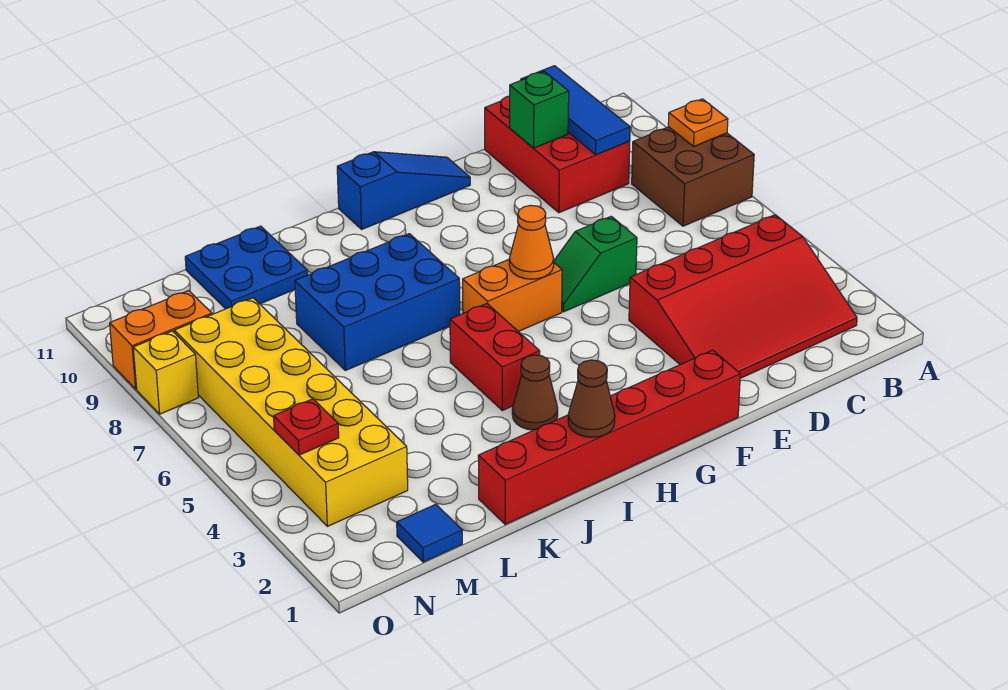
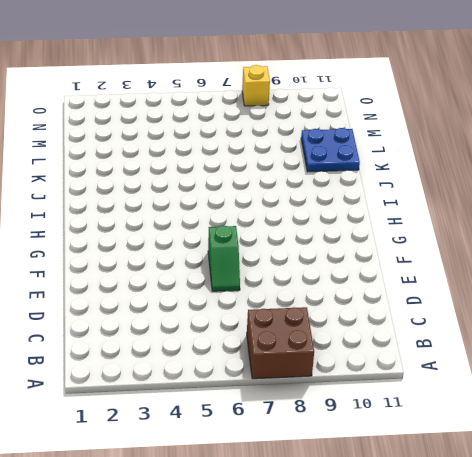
green 1x2 slope [208,226,240,291] -> green 1x2 slope turned to [554,216,637,312]
none -> red 3x4 slope [629,215,857,378]
none -> red 2x3 brick [485,96,630,213]
none -> red 1x6 brick [478,350,740,524]

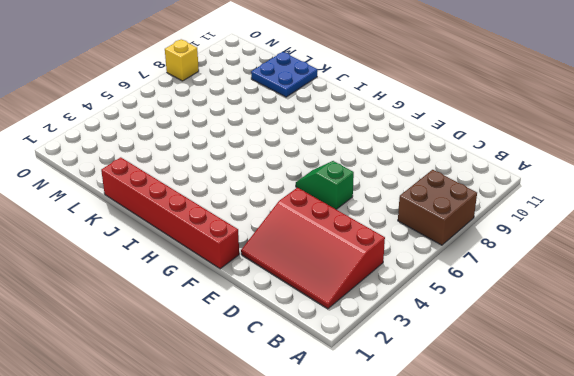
none -> red 2x3 brick [485,96,630,213]
none -> blue 1x3 slope [337,152,470,229]
none -> orange 1x2 brick [463,260,562,331]

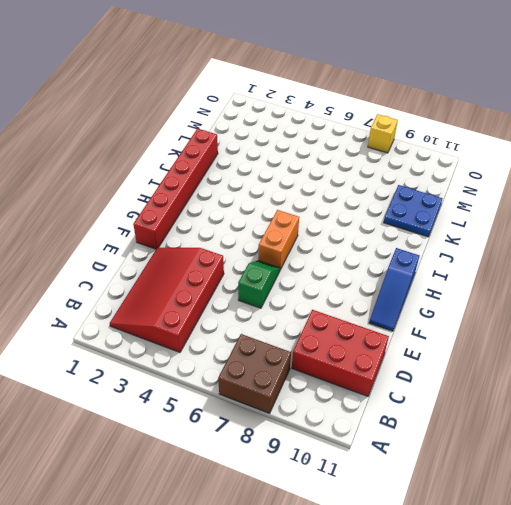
none -> brown 1x1 cone [512,355,558,430]
none -> red 1x2 brick [450,304,540,410]
none -> blue 2x3 brick [295,234,460,371]

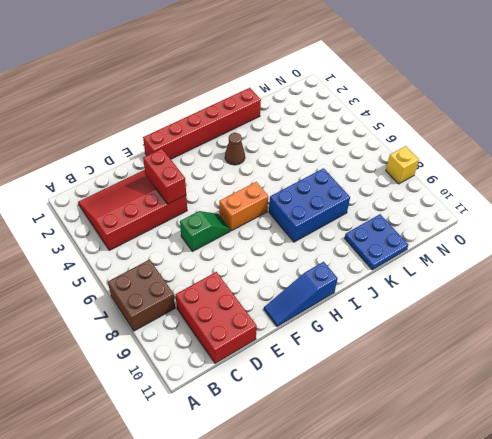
red 1x2 brick [143,149,186,204] -> red 1x2 brick moved to [450,304,540,410]
none -> blue 1x1 tile [397,504,462,562]
none -> yellow 2x6 brick [174,298,408,526]
none -> orange 1x2 brick [110,291,212,389]

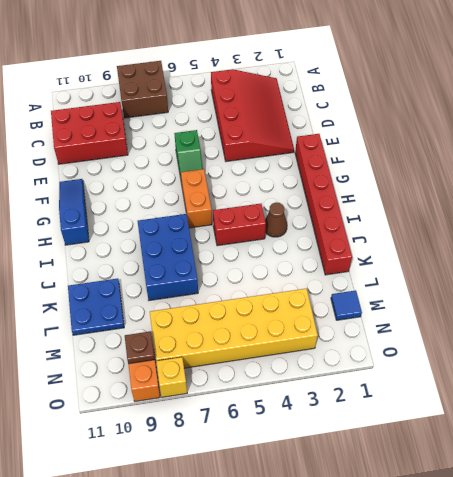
brown 1x1 plate [125,332,155,364] -> none
none -> orange 1x1 plate [668,99,728,146]
none -> blue 1x3 tile [521,66,630,155]
none -> green 1x1 brick [510,71,569,148]

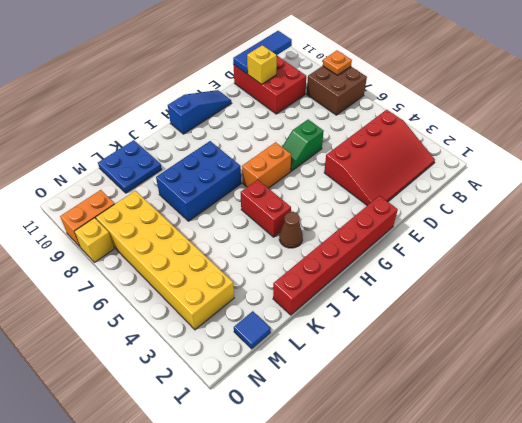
blue 1x3 tile [233,31,292,74] -> blue 1x3 tile turned to [521,66,630,155]
yellow 1x1 brick [247,45,277,84] -> green 1x1 brick [510,71,569,148]
none -> orange 1x1 cone [509,205,554,279]
none -> brown 1x1 cone [568,360,615,437]
none -> red 1x1 plate [274,399,339,455]

